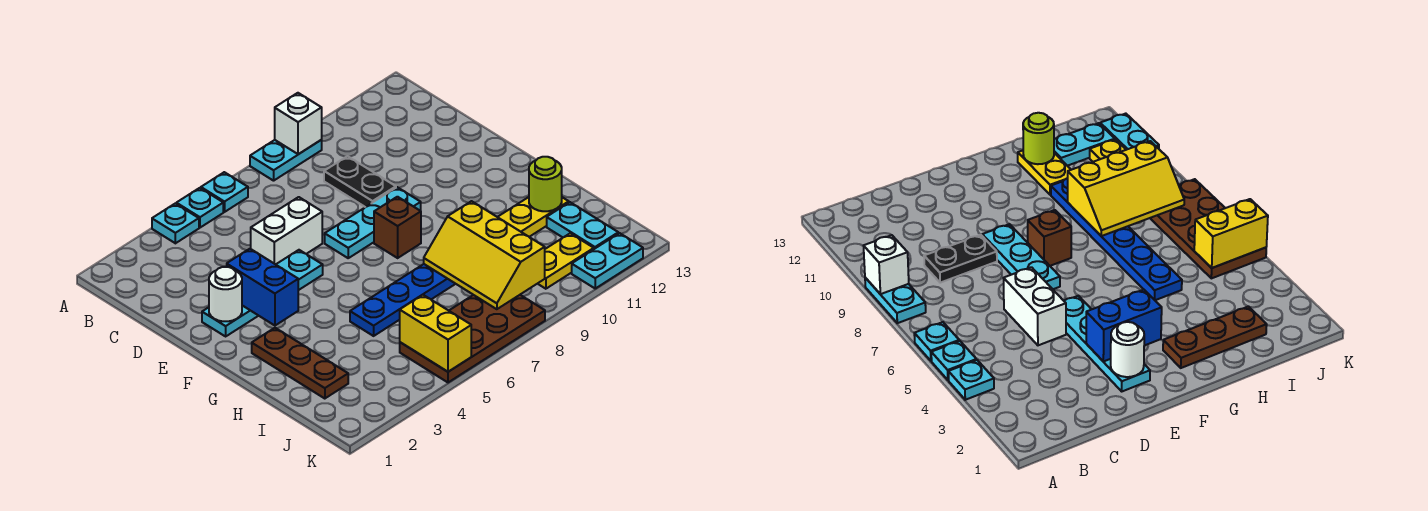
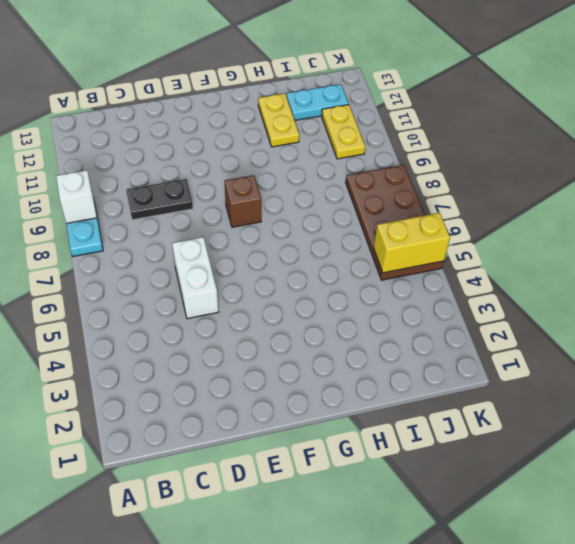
none -> cyan 1x1 plate [152,204,199,243]
none -> cyan 1x1 plate [176,188,223,228]
none -> cyan 1x1 plate [201,172,248,212]

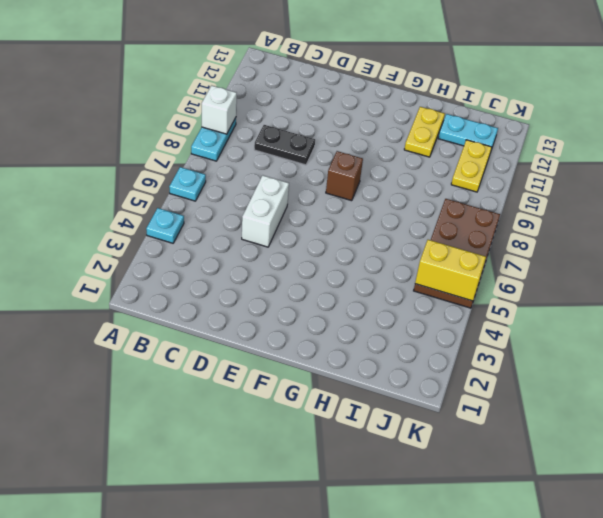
none -> cyan 1x1 plate [176,188,223,228]
none -> cyan 1x4 plate [202,250,323,336]
none -> cyan 1x3 plate [325,187,421,258]

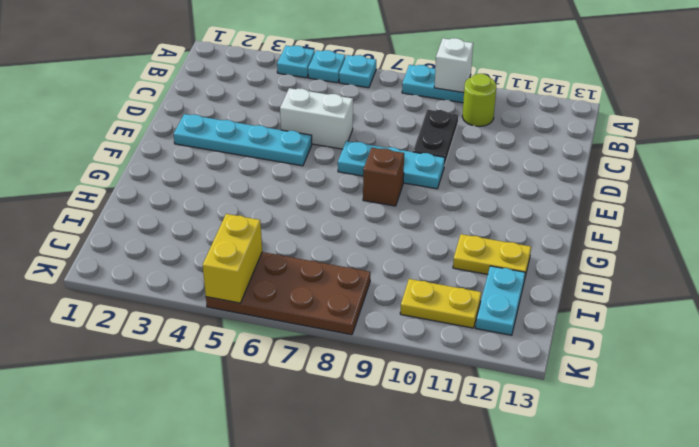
lime 1x1 round brick [462,74,496,126] -> lime 1x1 round brick moved to [529,157,562,211]
none -> brown 1x3 plate [252,328,348,399]
none -> blue 1x6 plate [350,264,455,336]
none -> cyan 1x2 plate [572,233,643,288]

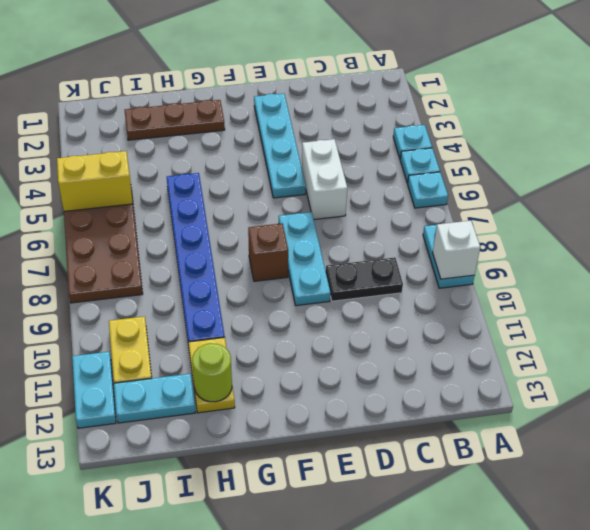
none -> white 1x1 round brick [209,267,242,321]
none -> blue 1x2 brick [227,249,298,325]
none -> yellow 2x3 slope [424,201,545,309]

